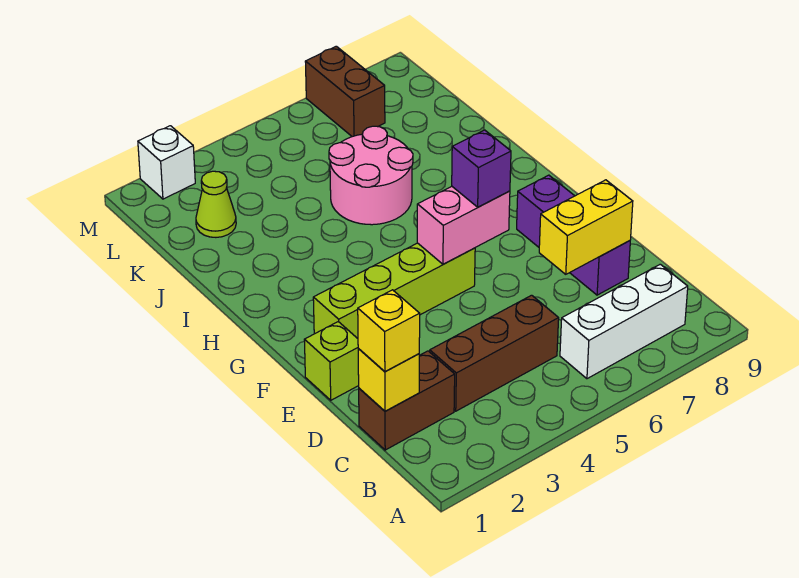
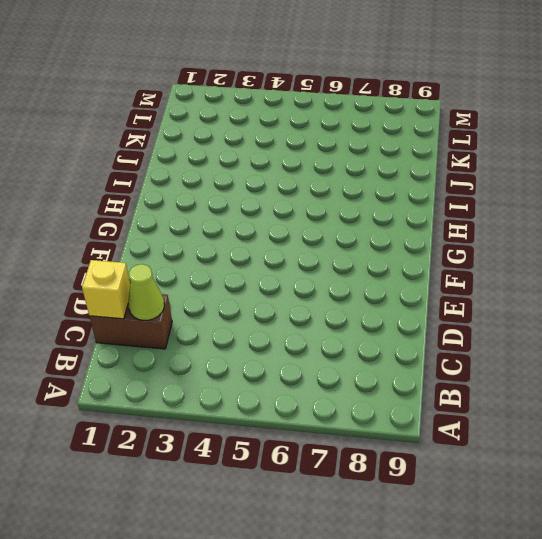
lime 1x1 cone [128,264,164,321] -> lime 1x1 cone moved to [196,171,236,237]
none -> white 1x3 brick [560,264,688,379]
none -> brown 1x3 brick [430,295,559,411]
none -> purple 1x3 brick [517,175,630,295]

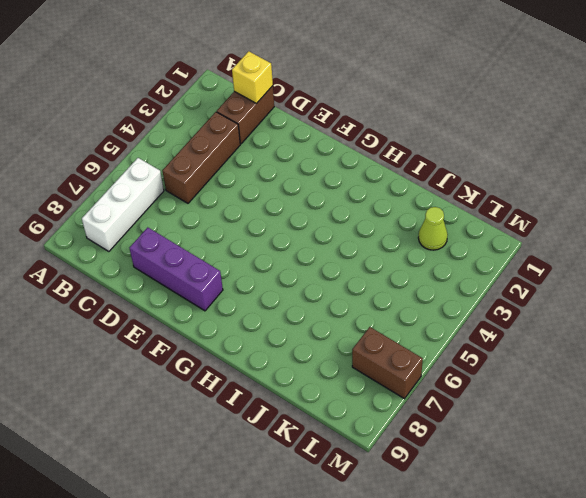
none -> lime 1x1 brick [304,322,359,400]
none -> lime 1x4 brick [313,243,475,338]
none -> pink 2x2 round brick [329,126,413,225]

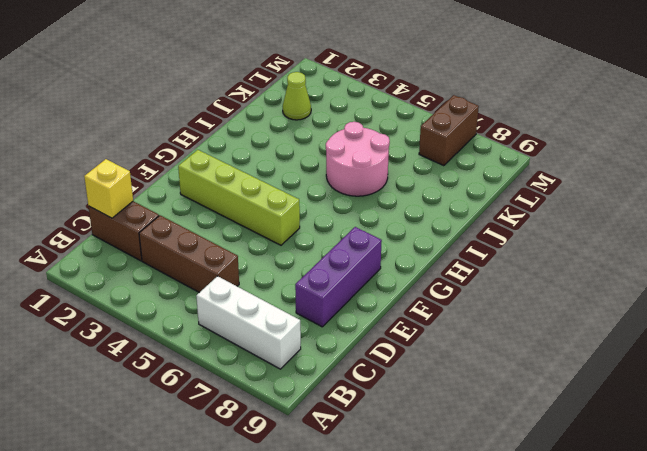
none -> lime 1x1 brick [304,322,359,400]
none -> white 1x1 brick [138,126,195,199]
none -> yellow 1x2 brick [539,180,633,274]

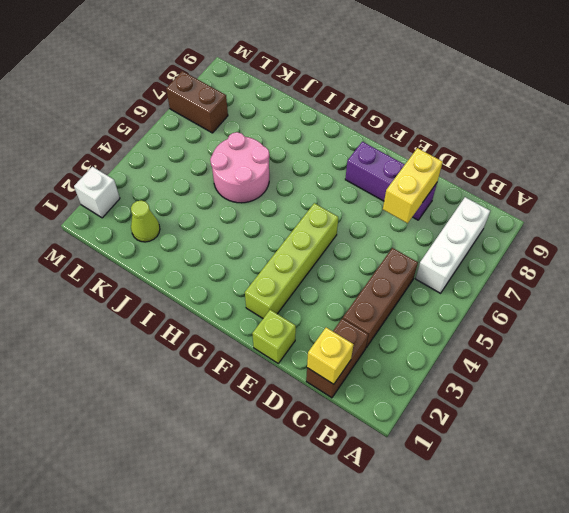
none -> pink 1x2 brick [417,187,510,264]
none -> yellow 1x1 brick [358,290,420,371]
none -> purple 1x1 brick [452,130,511,207]

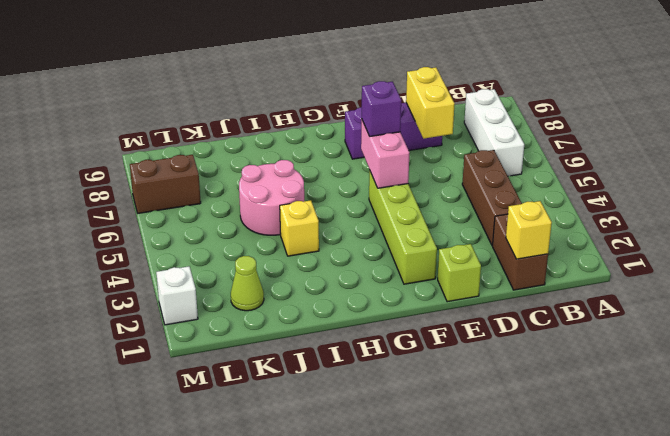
yellow 1x1 brick [280,200,319,256] -> yellow 1x1 brick moved to [358,290,420,371]

